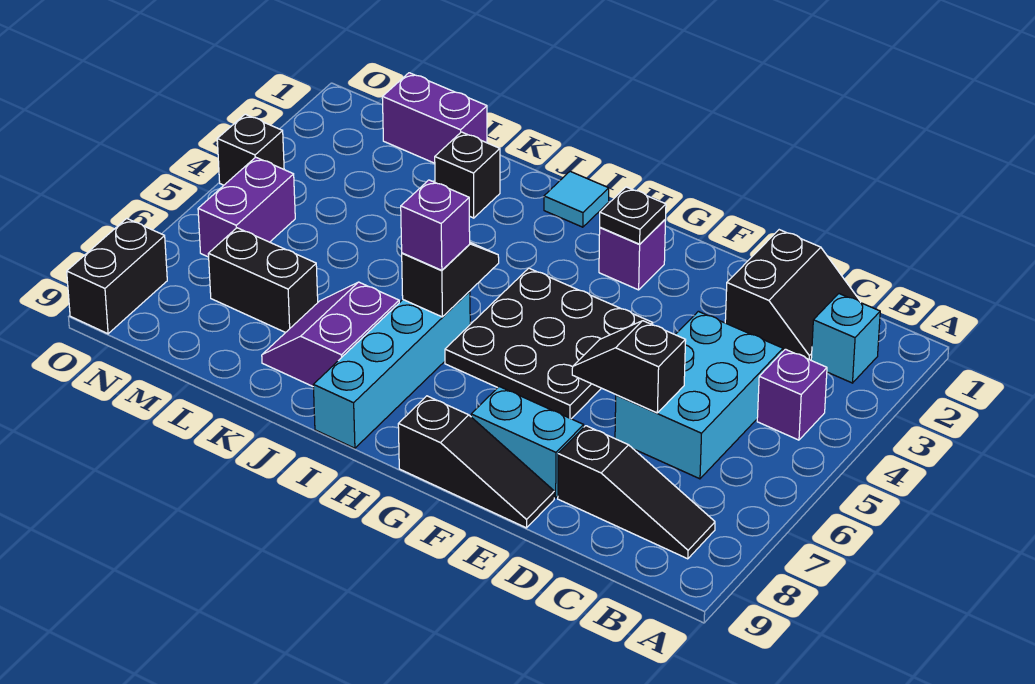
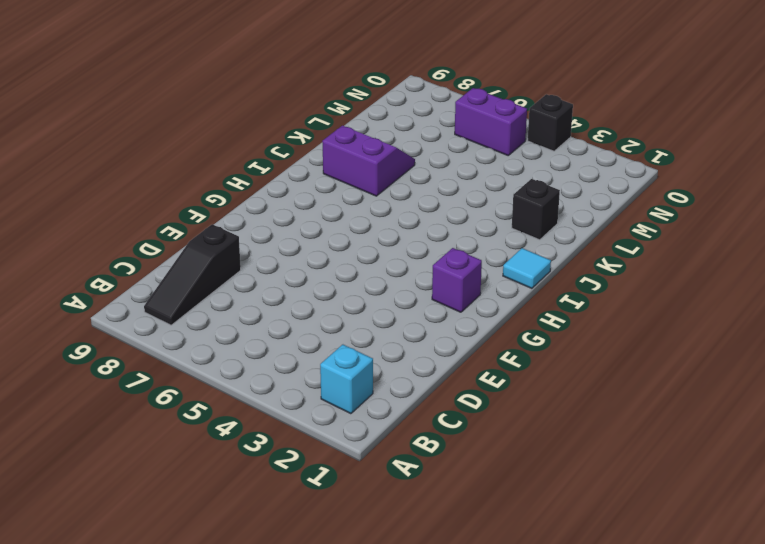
none -> purple 1x1 brick [757,349,827,440]
none -> black 2x2 slope [725,230,860,360]
none -> cyan 2x3 brick [615,311,783,479]

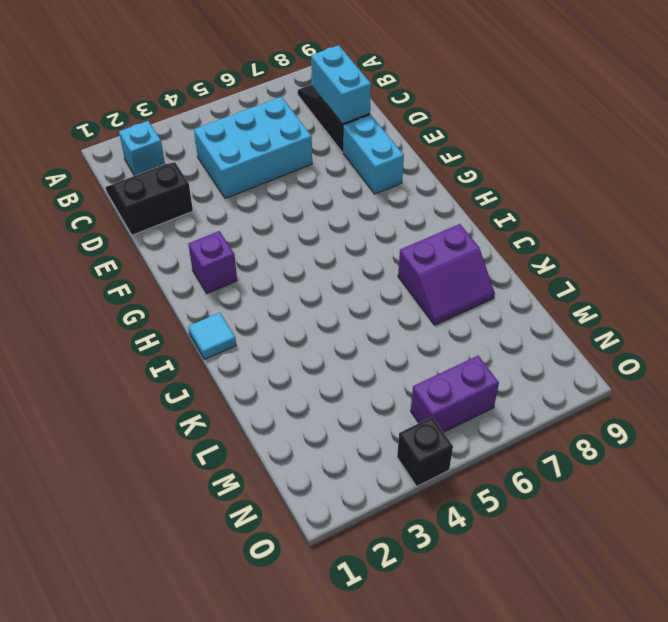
cyan 1x2 brick [311,45,371,124] -> none
none -> purple 1x1 brick [757,349,827,440]
none -> black 1x3 slope [398,396,554,528]
none -> black 3x3 plate [445,268,653,419]

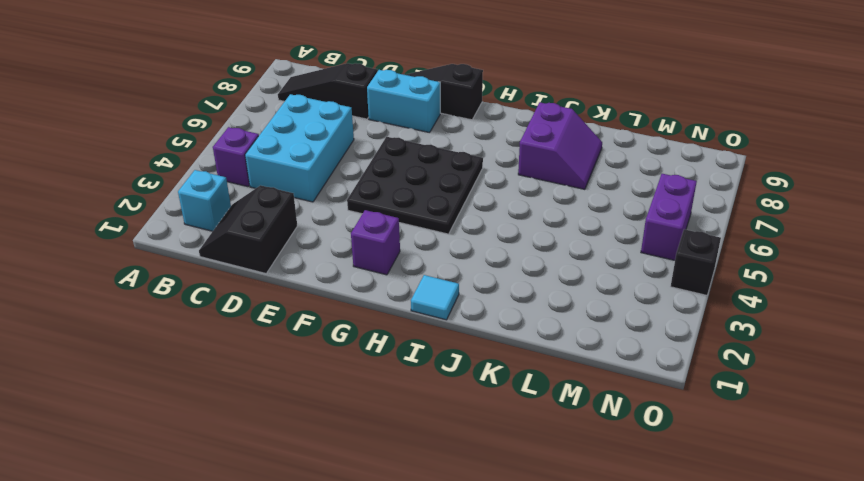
none -> cyan 1x4 brick [313,291,470,448]
none -> black 1x1 brick [435,132,500,218]
none -> purple 1x2 brick [382,73,487,163]

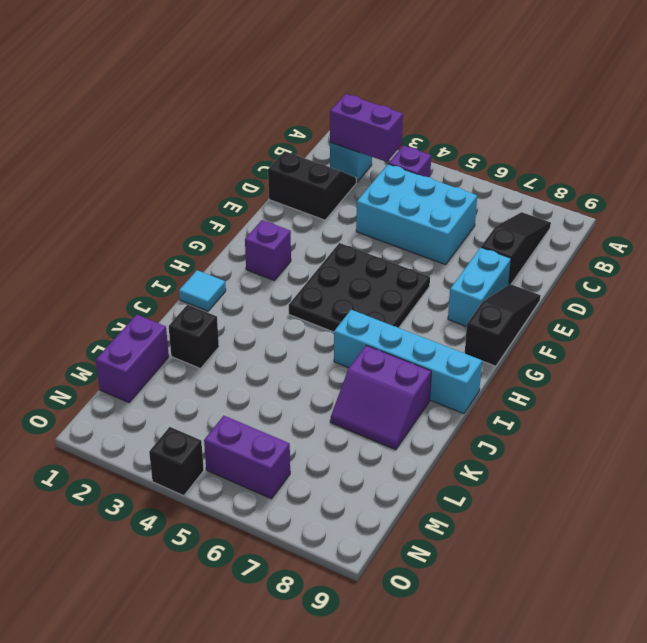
purple 1x2 brick [330,94,403,162] -> none
none -> black 1x2 brick [208,228,318,333]
none -> black 1x2 brick [67,218,167,334]
none -> black 1x2 slope [572,321,686,413]

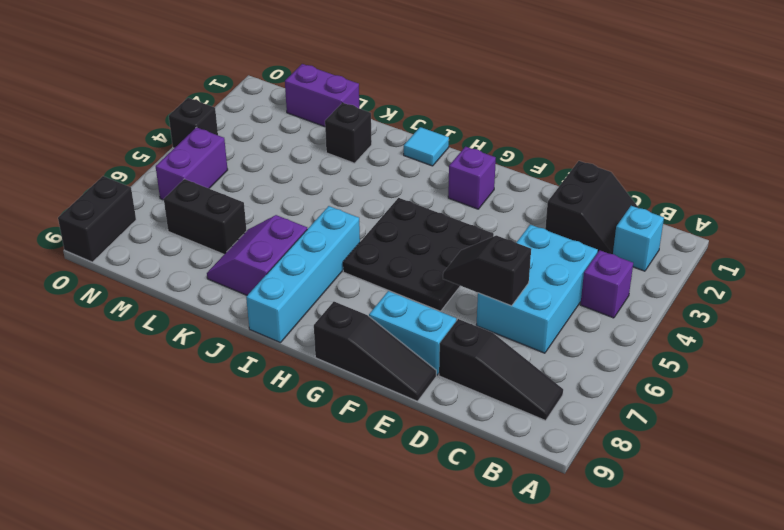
none -> black 1x1 plate [600,187,666,244]
none -> black 1x2 slope [402,243,499,317]
none -> purple 1x1 brick [401,180,470,271]

